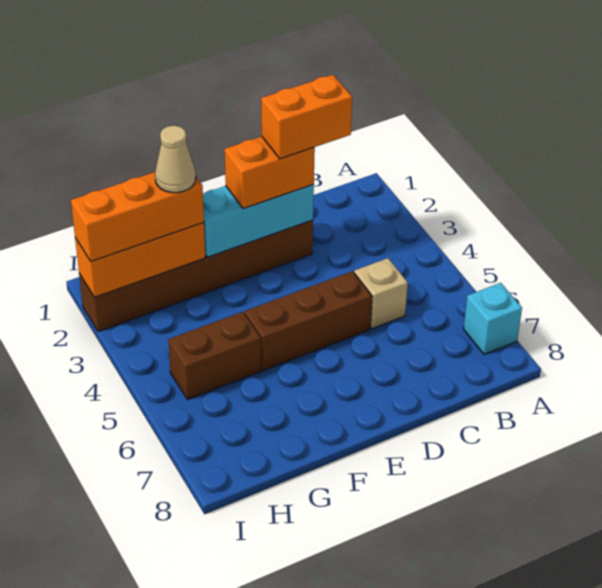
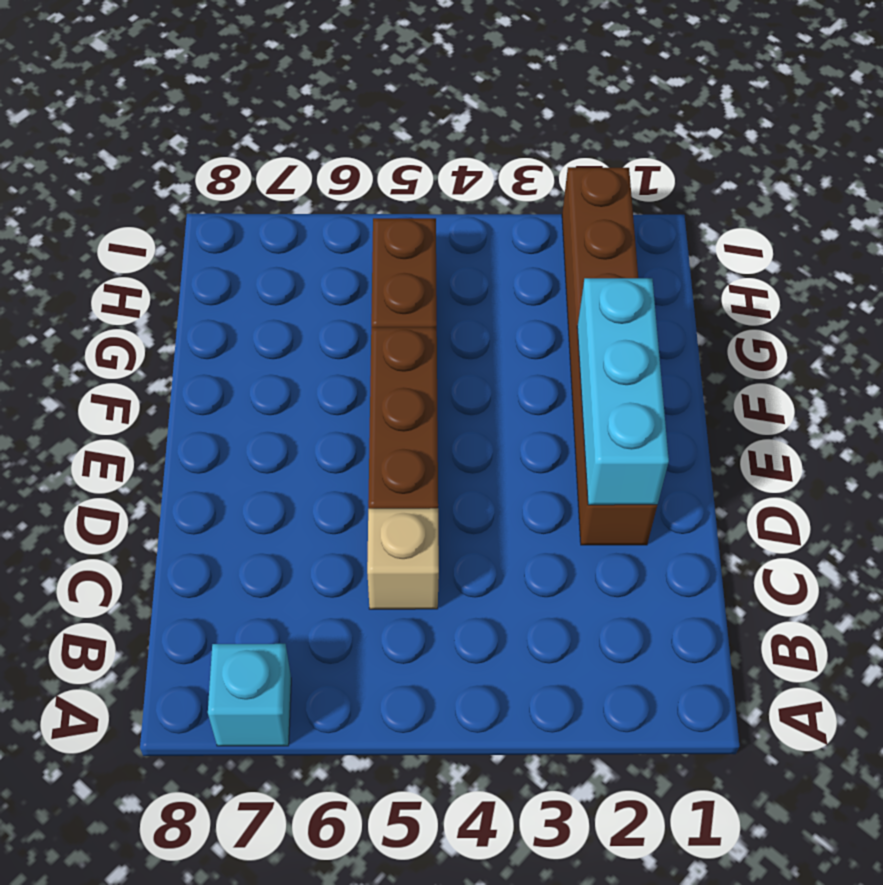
none -> orange 1x3 brick [75,222,205,297]
none -> orange 1x2 brick [225,136,315,209]

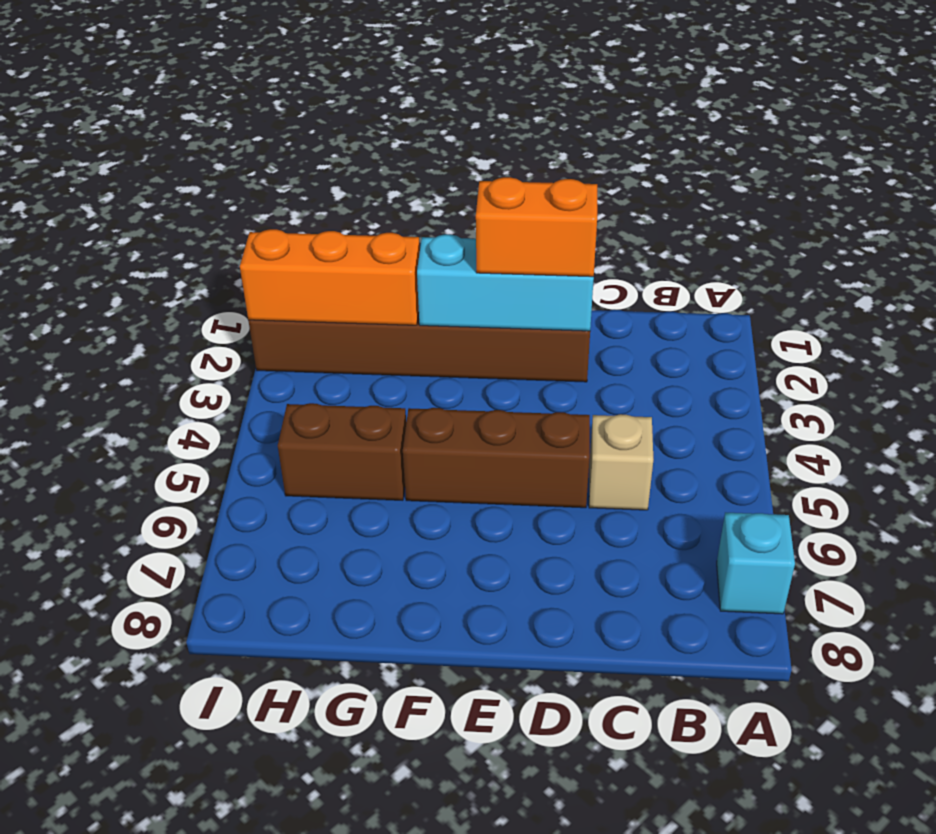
none -> orange 1x3 brick [71,172,204,261]
none -> orange 1x2 brick [261,75,352,159]

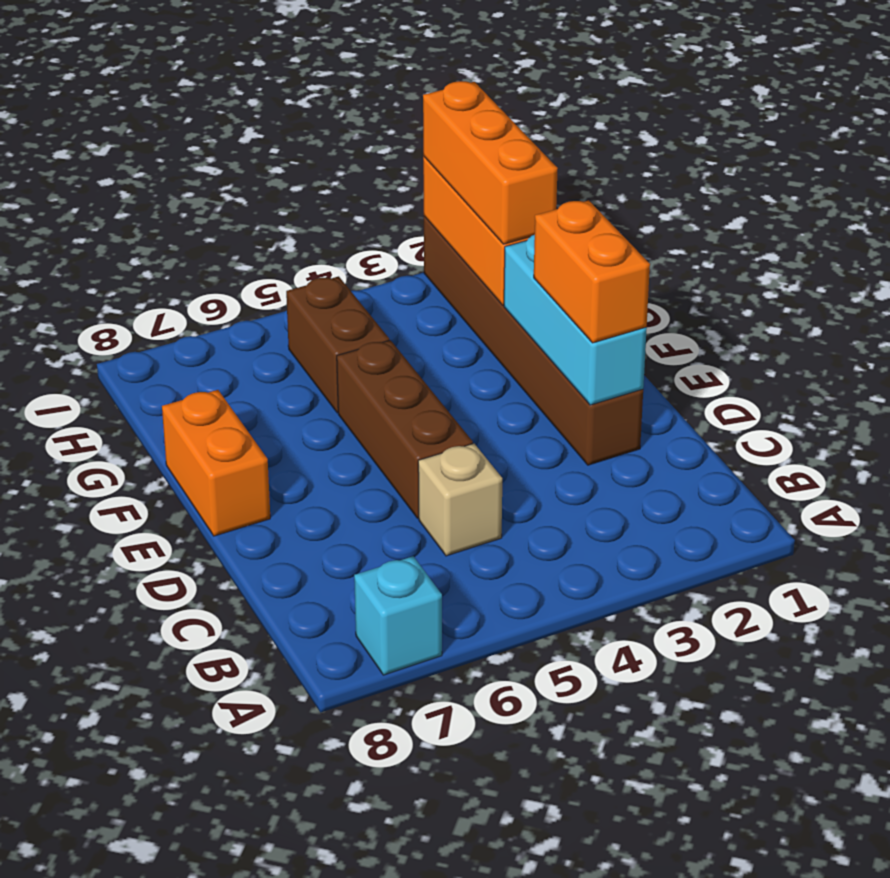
orange 1x2 brick [162,390,270,536] -> orange 1x2 brick moved to [261,75,352,159]
none -> tan 1x1 cone [155,126,196,193]

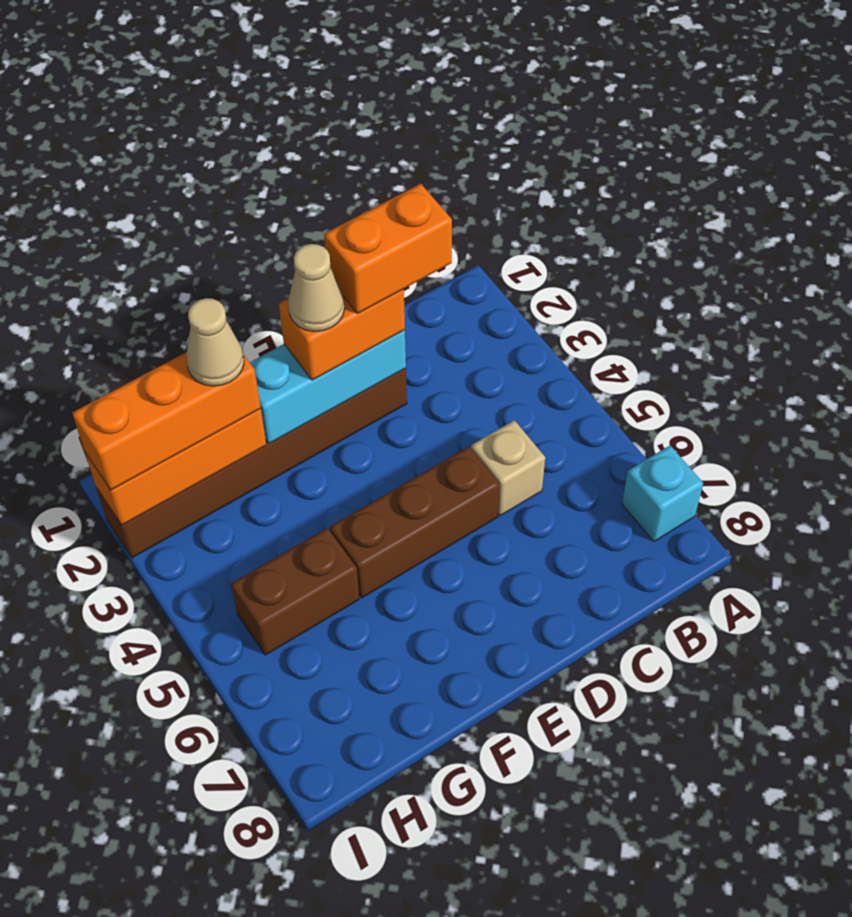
tan 1x1 cone [288,244,344,332] -> none

